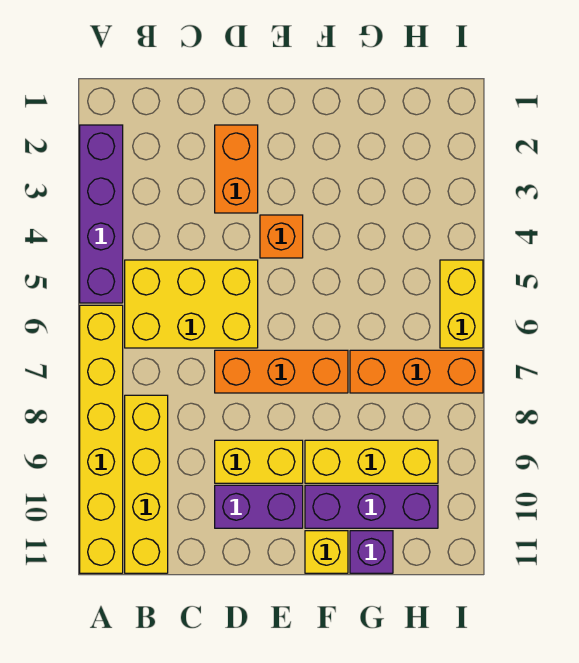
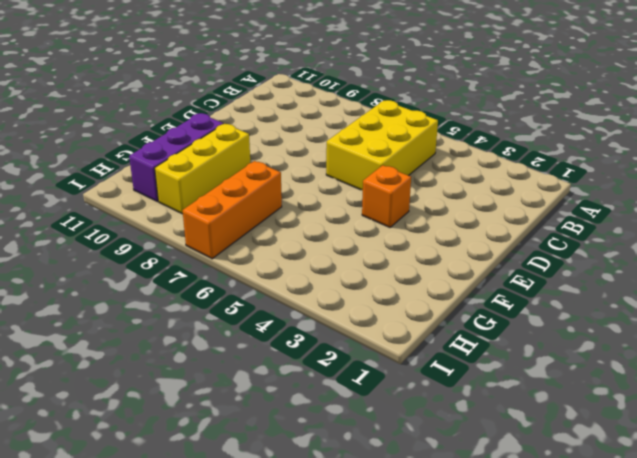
none -> purple 1x4 brick [80,125,123,303]
none -> yellow 1x6 brick [80,305,123,573]
none -> yellow 1x4 brick [125,395,168,573]

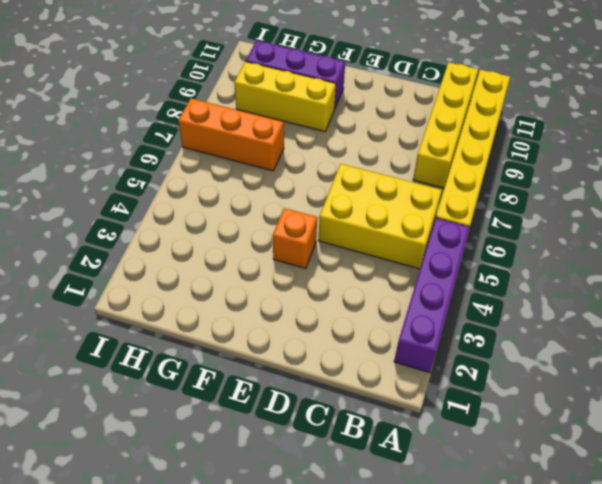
none -> orange 1x2 brick [215,125,258,213]
none -> orange 1x3 brick [215,350,348,393]
none -> yellow 1x2 brick [215,440,303,483]

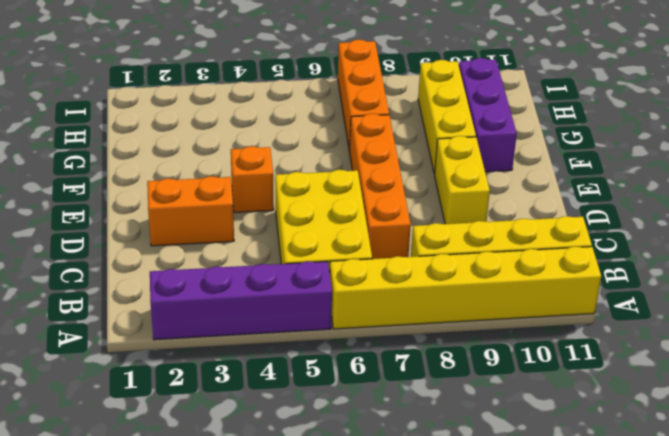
orange 1x4 brick [350,114,411,259] -> orange 1x3 brick [215,350,348,393]
none -> purple 1x2 brick [215,485,303,528]
none -> yellow 1x1 brick [305,531,348,573]
none -> purple 1x1 brick [350,531,393,573]

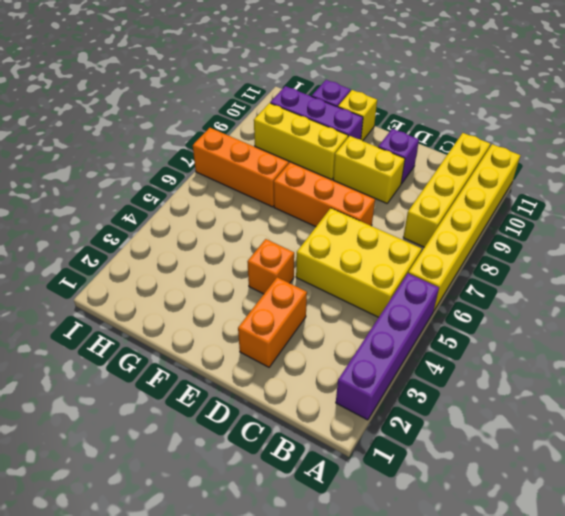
purple 1x1 brick [378,129,419,184] -> purple 1x2 brick [215,485,303,528]
none -> yellow 1x2 brick [440,260,483,348]

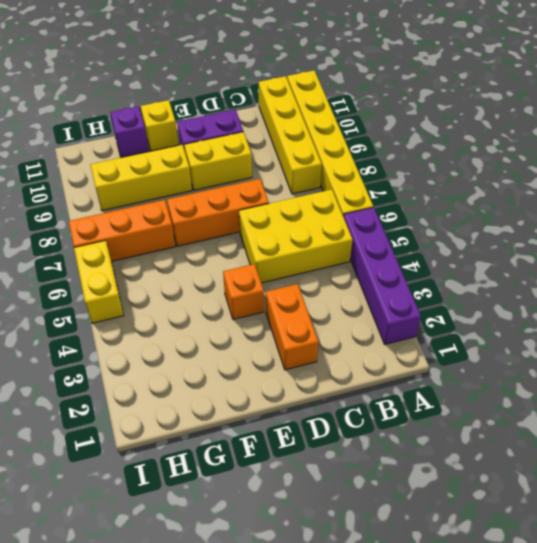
none -> purple 1x3 brick [305,485,438,528]

